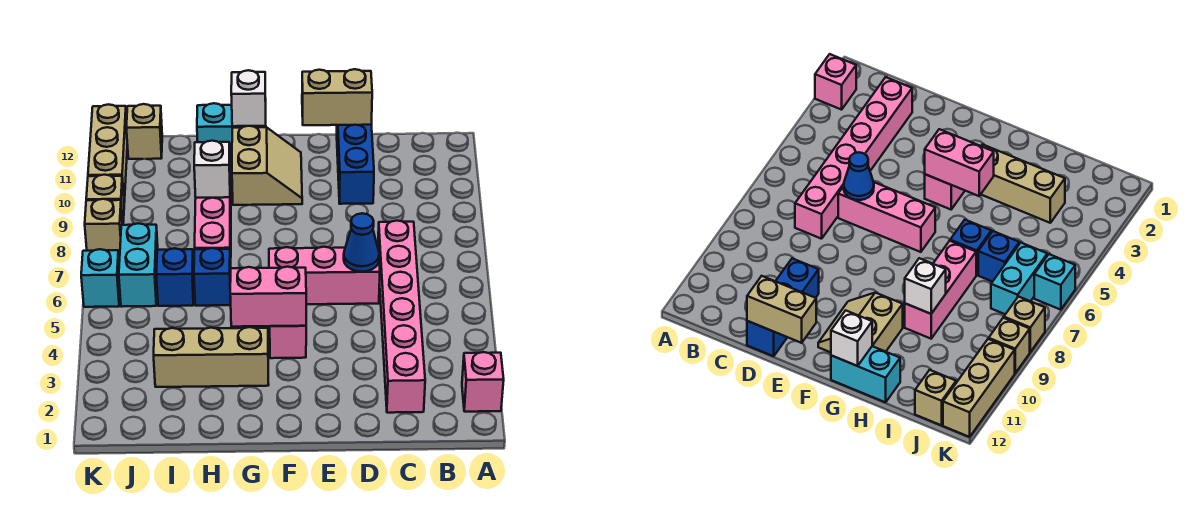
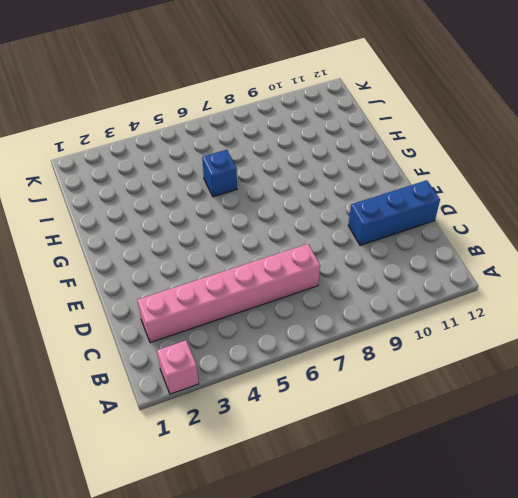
none -> pink 1x3 brick [269,247,380,304]
none -> pink 1x1 brick [270,326,306,358]
none -> tan 2x2 slope [232,126,302,205]

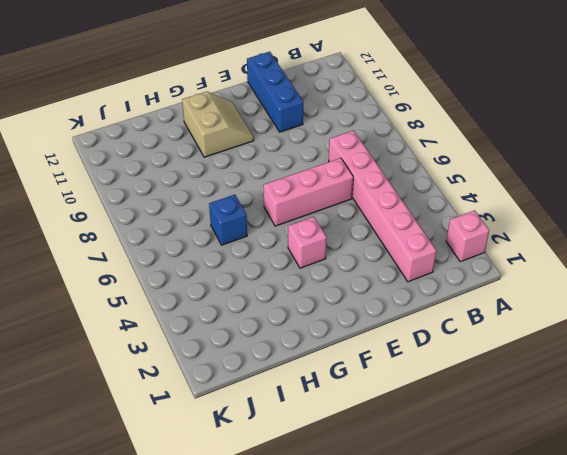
none -> tan 1x3 brick [154,327,269,387]
none -> cyan 1x2 brick [197,103,266,158]
none -> pink 1x3 brick [195,183,231,272]

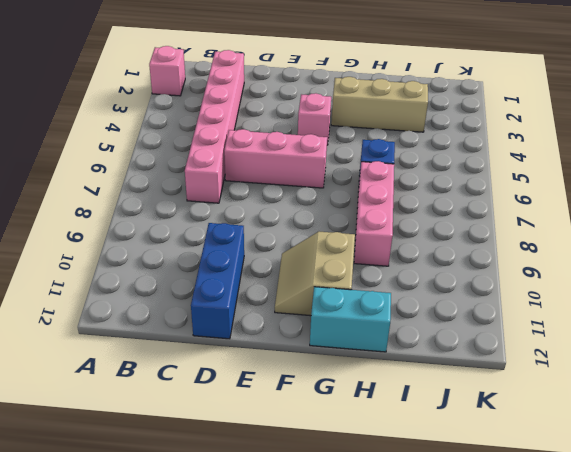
none -> blue 1x1 brick [156,248,194,306]
none -> cyan 1x2 brick [119,223,158,307]
none -> tan 1x1 brick [126,104,162,159]

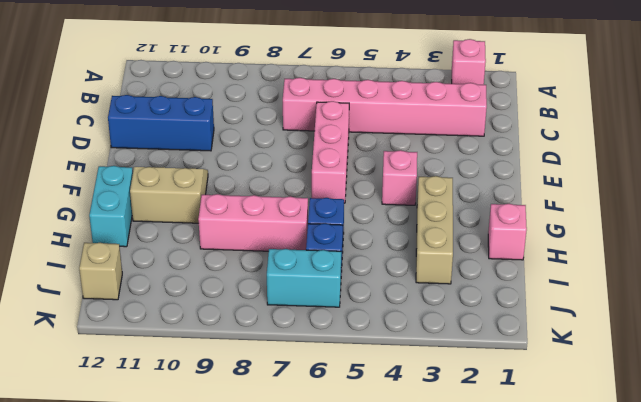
pink 1x1 brick [488,204,527,260] -> none
none -> cyan 1x1 brick [81,249,120,307]
none -> tan 1x1 brick [85,199,123,255]
none -> tan 1x1 brick [86,175,124,223]

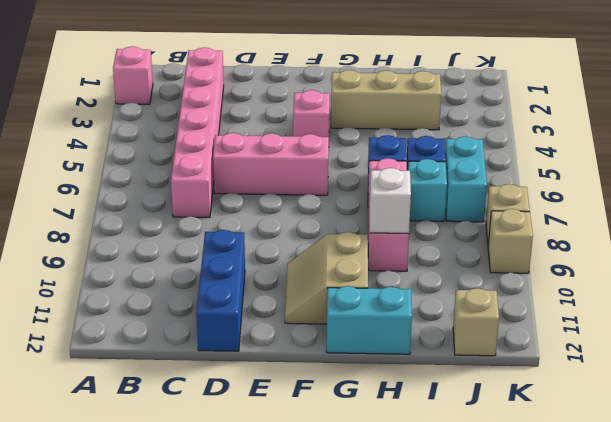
cyan 1x1 brick [408,159,447,221] -> cyan 1x1 brick moved to [81,249,120,307]
none -> tan 1x3 brick [88,104,127,203]
none -> blue 1x1 cone [344,213,379,272]
none -> tan 1x2 brick [302,69,372,125]

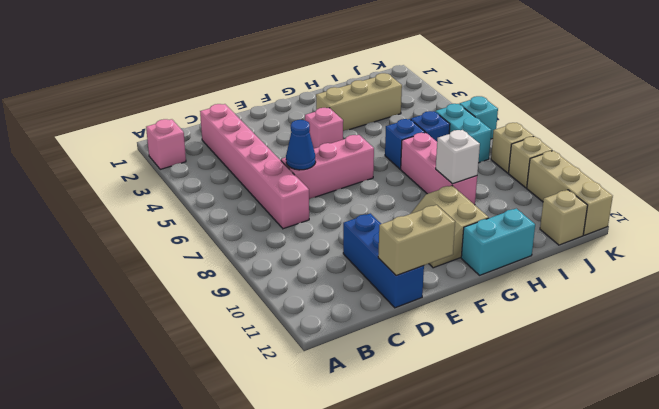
none -> pink 1x2 brick [230,267,306,327]
none -> white 1x1 brick [231,70,266,126]

